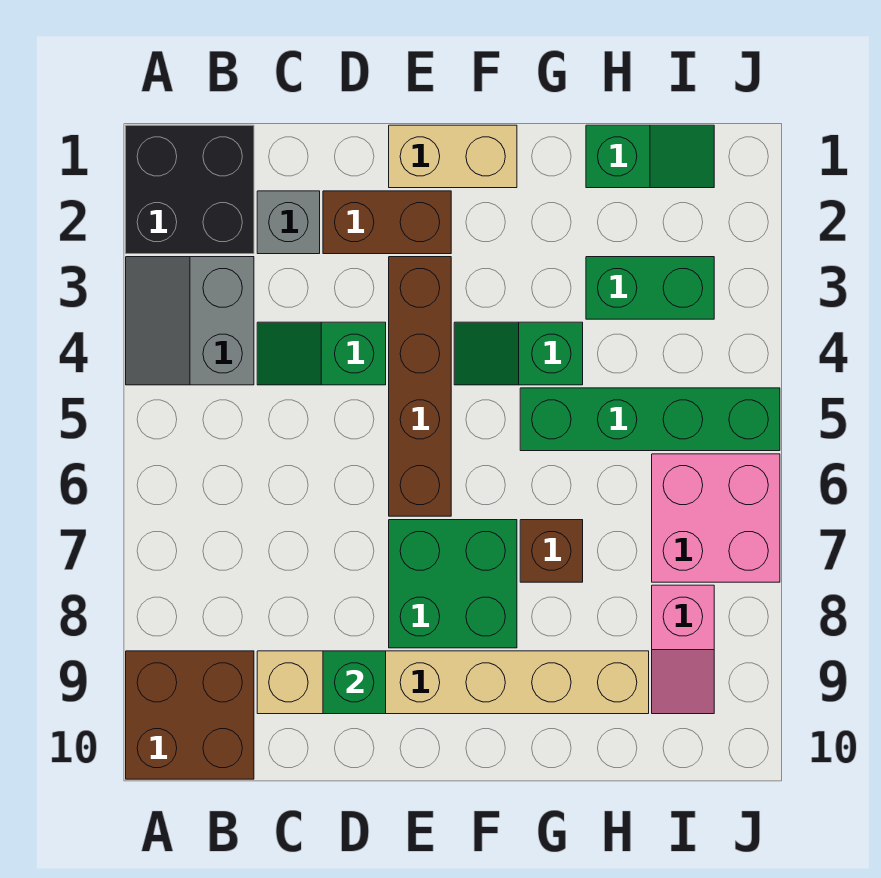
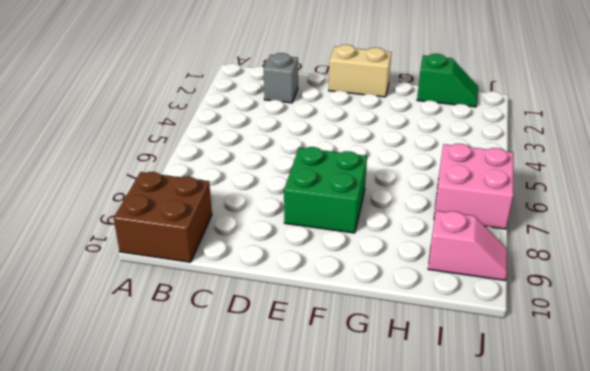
pink 1x2 slope [428,211,507,280] -> pink 1x2 slope turned to [652,585,714,714]
none -> black 2x2 brick [126,125,254,254]
none -> grey 2x2 slope [126,257,254,385]
none -> green 1x2 slope [257,322,386,385]

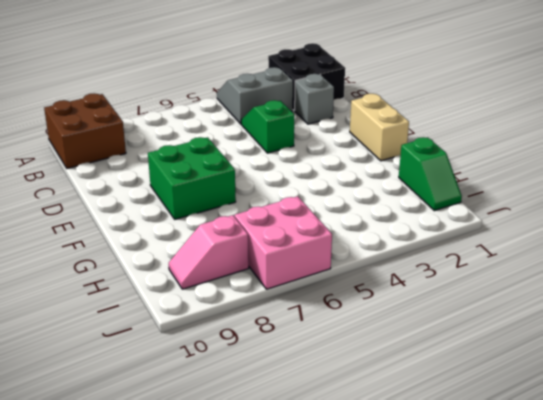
none -> tan 1x6 brick [257,651,649,714]
none -> brown 1x2 brick [323,191,451,254]
none -> brown 1x4 brick [389,257,451,516]

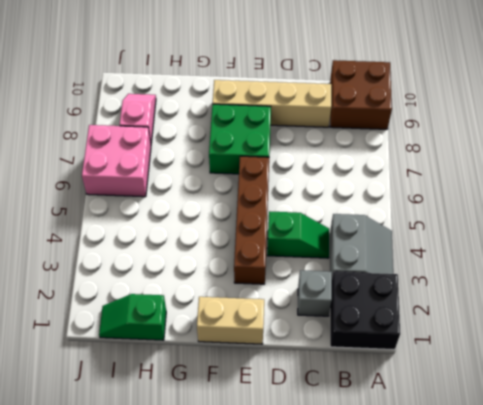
tan 1x4 brick [213,80,331,127] -> tan 1x6 brick [257,651,649,714]
none -> brown 1x2 brick [323,191,451,254]
none -> green 1x2 slope [454,322,583,385]
none -> green 1x4 brick [520,388,780,451]

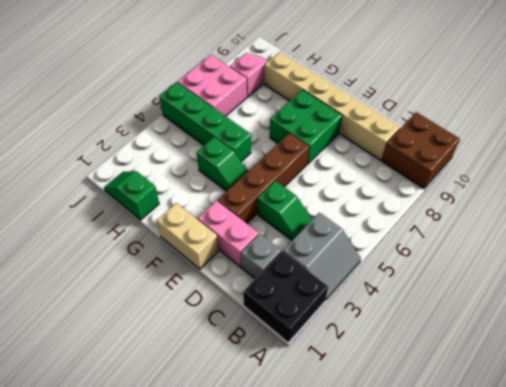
pink 1x2 brick [198,201,259,267] -> brown 1x2 brick [323,191,451,254]
none -> brown 1x1 brick [520,520,583,582]
none -> green 1x2 brick [586,257,714,319]
none -> green 1x1 brick [323,651,386,714]

